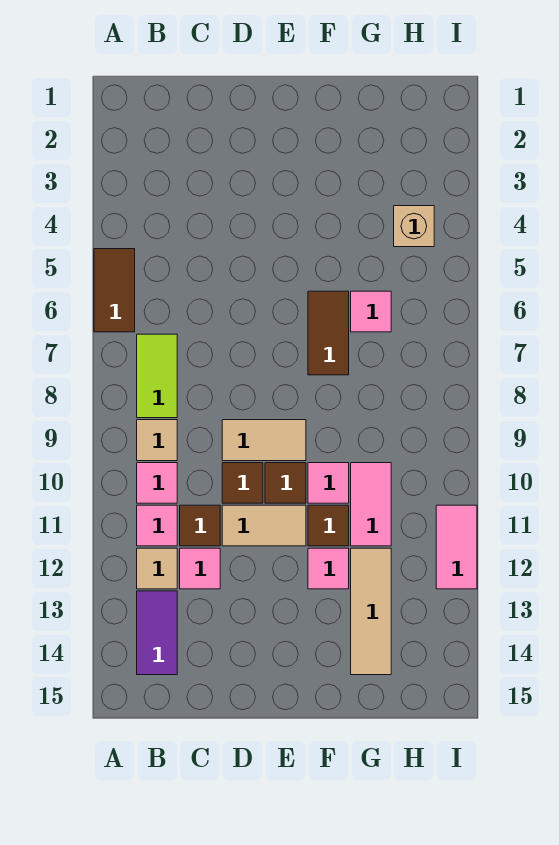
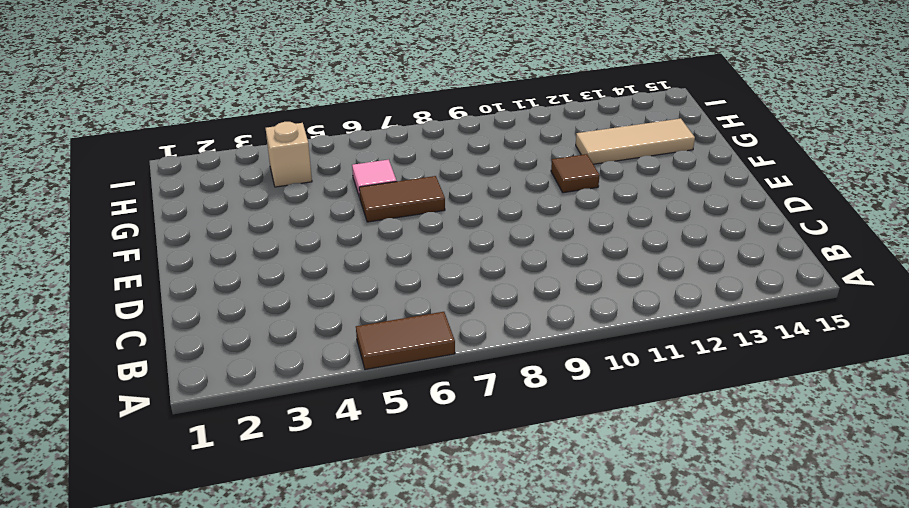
none -> lime 1x2 tile [137,334,177,418]
none -> tan 1x1 tile [137,420,177,461]
none -> pink 1x1 tile [137,463,177,503]

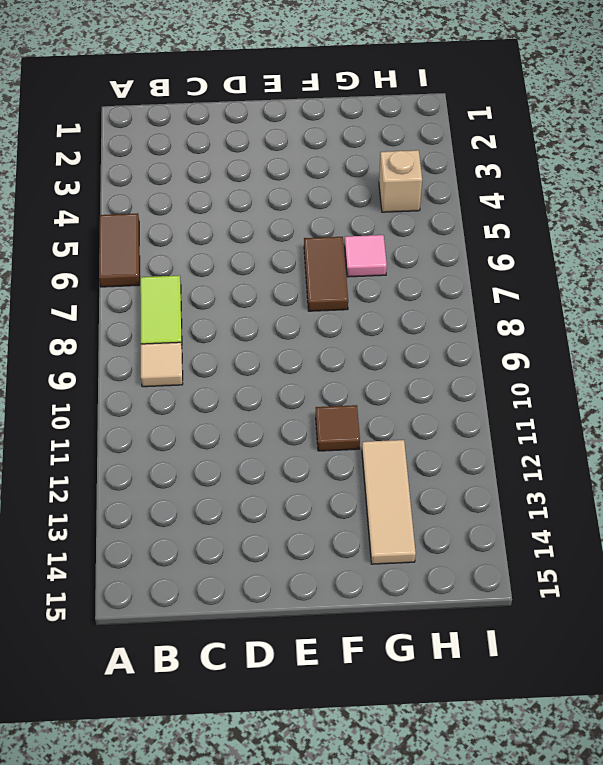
none -> pink 1x1 tile [137,463,177,503]
none -> pink 1x1 tile [137,505,177,546]
none -> tan 1x1 tile [137,548,177,589]

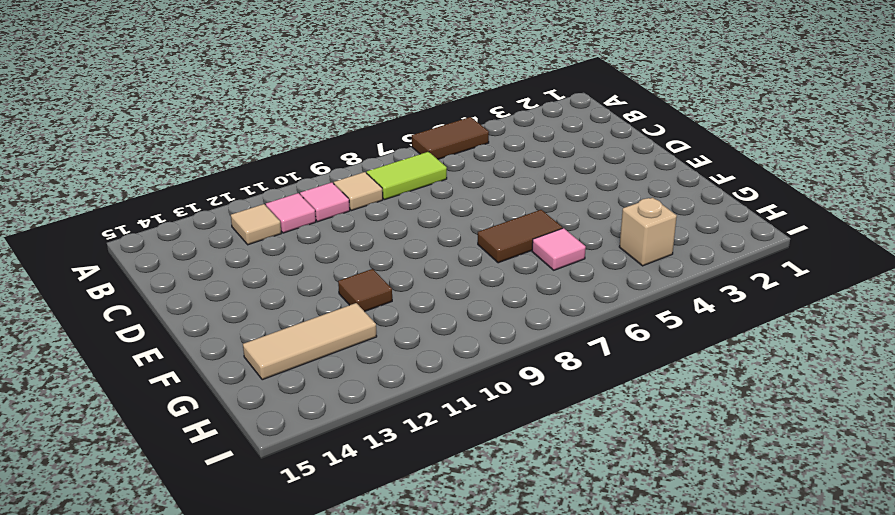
none -> purple 1x2 tile [137,591,177,675]
none -> brown 1x1 tile [180,505,220,546]
none -> pink 1x1 tile [180,548,220,589]

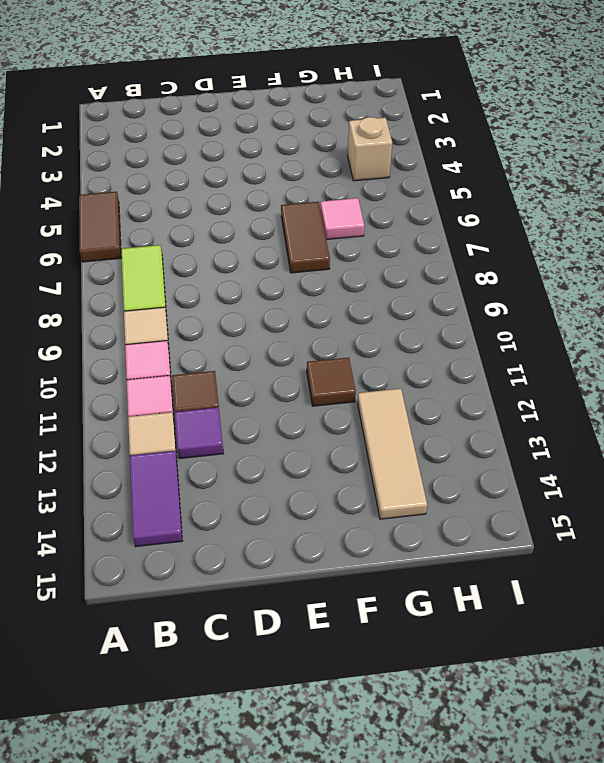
purple 1x1 tile [175,407,224,459] -> pink 1x1 tile [180,548,220,589]
none -> tan 1x2 tile [222,420,306,461]
none -> brown 1x1 tile [222,463,263,503]
none -> tan 1x2 tile [222,505,306,546]

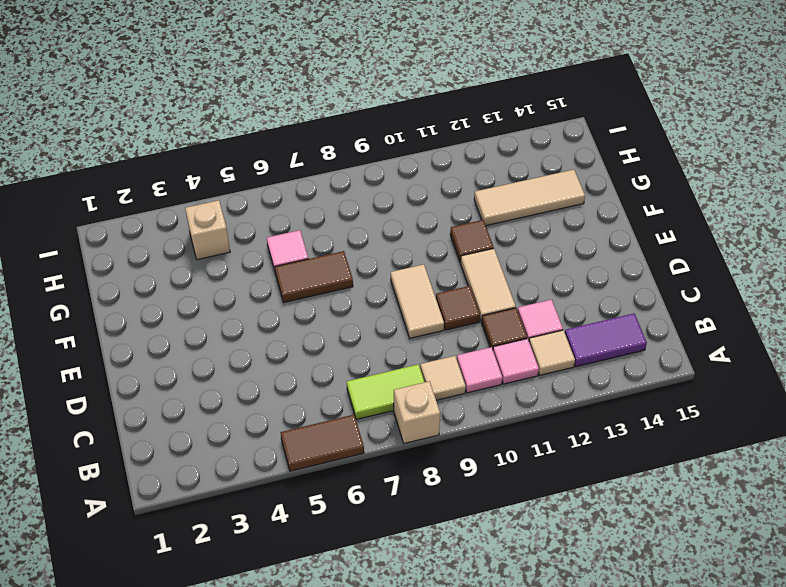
tan 1x1 brick [394,381,440,443] -> none
none -> brown 1x1 tile [265,463,306,503]
none -> pink 1x1 tile [308,463,349,503]
none -> pink 1x1 tile [308,548,349,589]

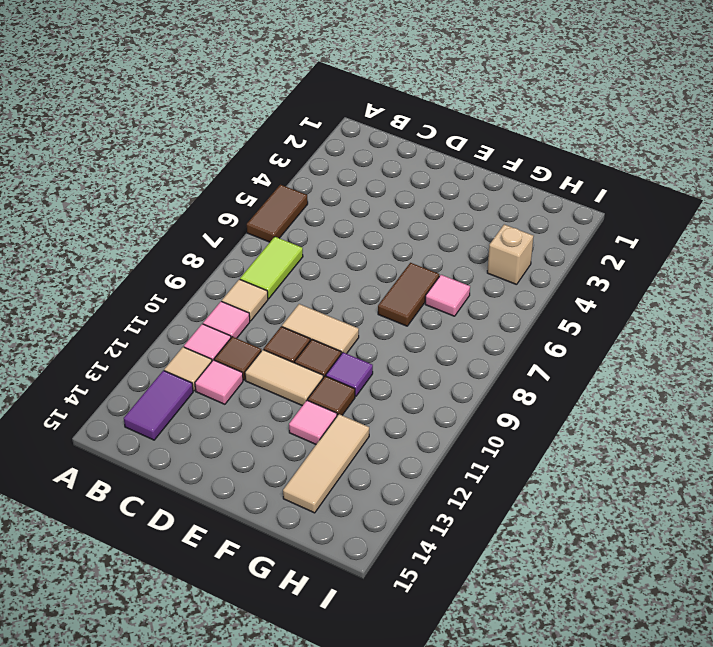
purple 1x1 tile [326,352,373,397] -> pink 1x1 tile [308,463,349,503]
none -> pink 1x2 tile [351,463,391,546]
none -> pink 1x2 tile [436,505,477,589]

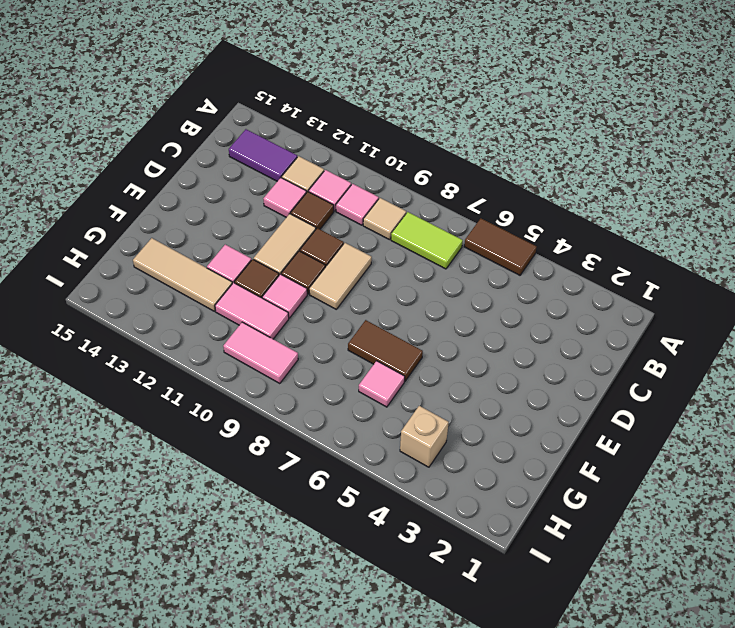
pink 1x2 tile [223,322,298,384] -> pink 1x2 tile moved to [436,505,477,589]

